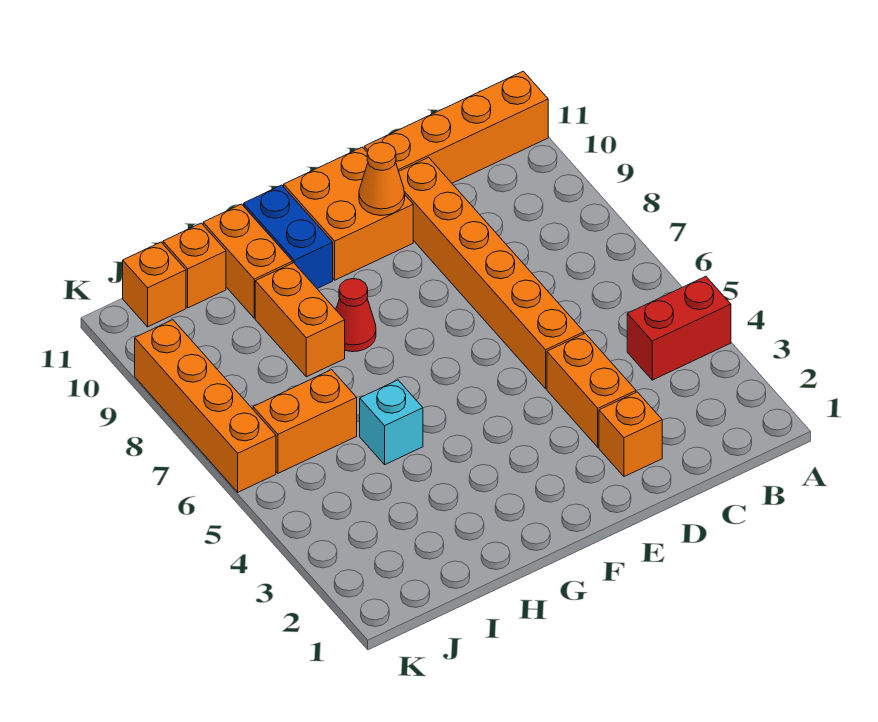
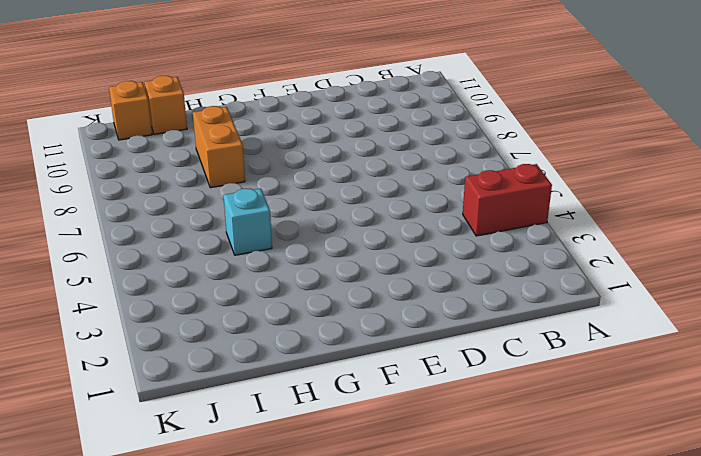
none -> orange 1x4 brick [364,71,548,183]
none -> orange 1x1 brick [599,392,662,477]
none -> orange 1x2 brick [547,334,636,447]

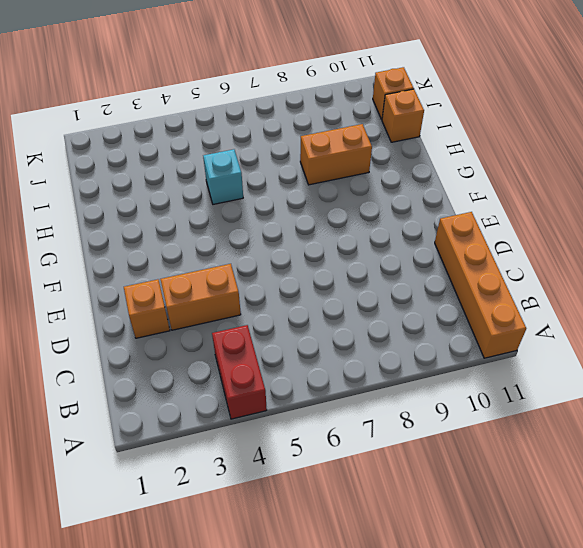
none -> orange 1x6 brick [399,157,584,389]
none -> orange 2x2 brick [284,147,413,280]
none -> red 1x1 cone [336,279,376,352]

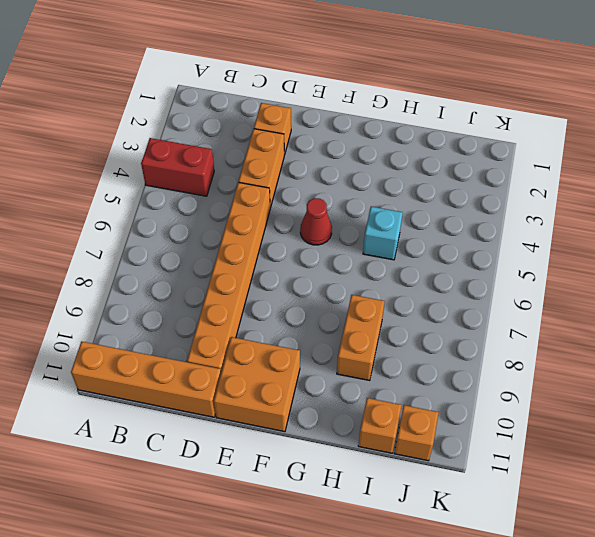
red 1x1 cone [300,198,332,245] -> red 1x1 cone moved to [336,279,376,352]
none -> blue 1x2 brick [244,185,333,289]
none -> orange 1x2 brick [203,204,292,318]
none -> orange 1x2 brick [253,370,357,473]

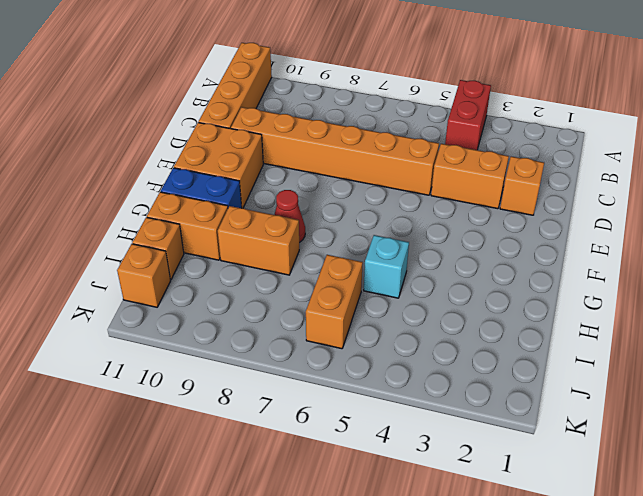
none -> orange 1x4 brick [135,320,276,492]
none -> orange 1x1 cone [359,143,405,216]

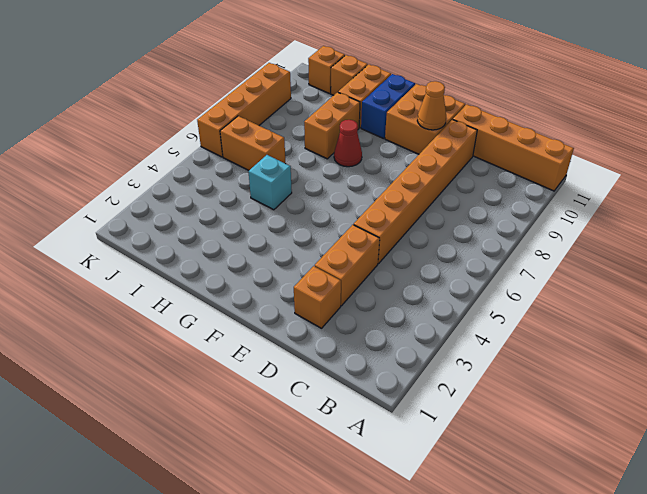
none -> red 1x2 brick [627,276,731,380]

